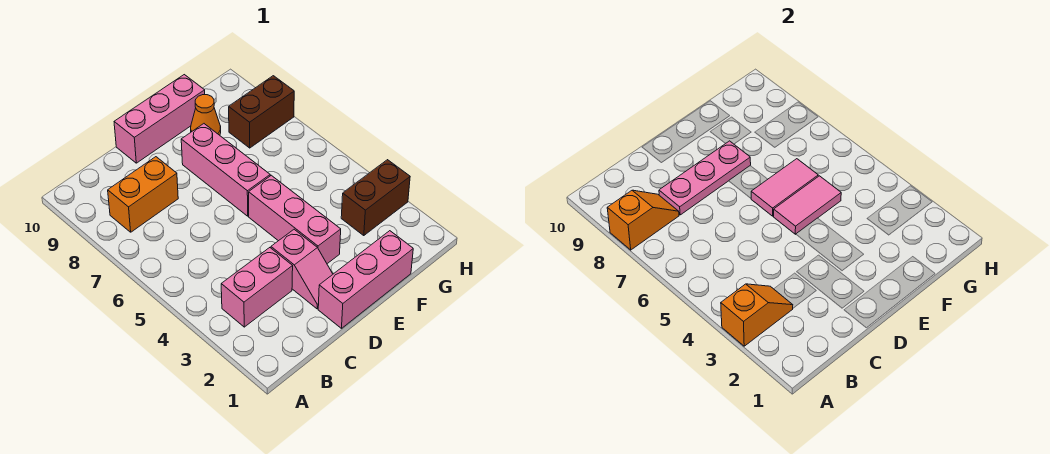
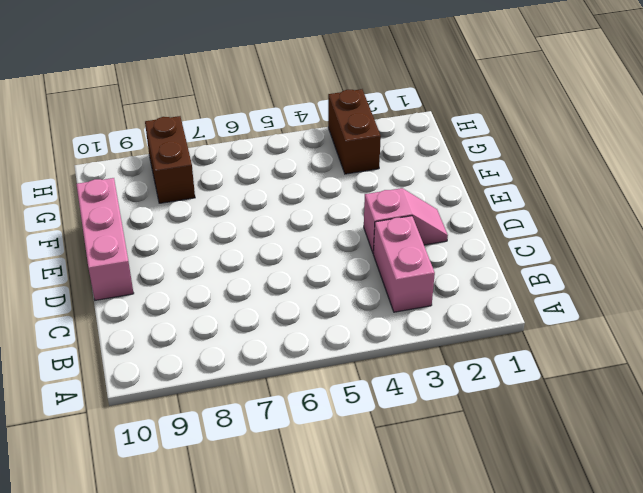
none -> orange 1x2 brick [108,157,178,232]
none -> pink 1x3 brick [318,231,413,328]
none -> pink 1x3 brick [249,175,341,264]

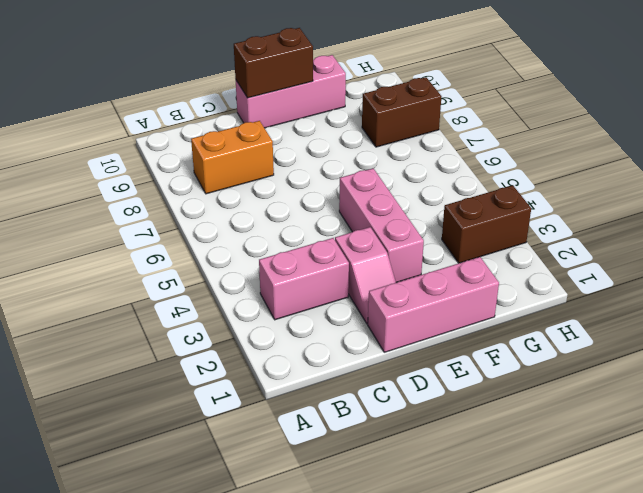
brown 1x2 brick [234,28,313,98] -> none
none -> pink 1x3 brick [181,124,270,216]
none -> orange 1x1 cone [191,95,221,135]
none -> orange 1x2 slope [721,284,793,346]

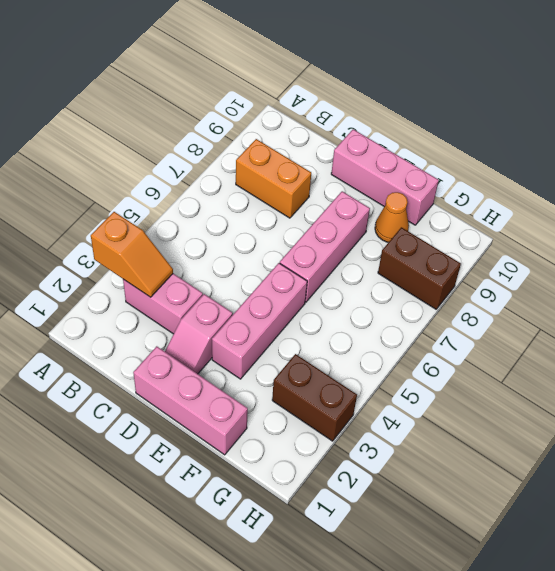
none -> orange 1x2 slope [607,190,679,250]
none -> pink 1x3 plate [659,141,751,215]
none -> pink 1x2 tile [774,176,841,234]

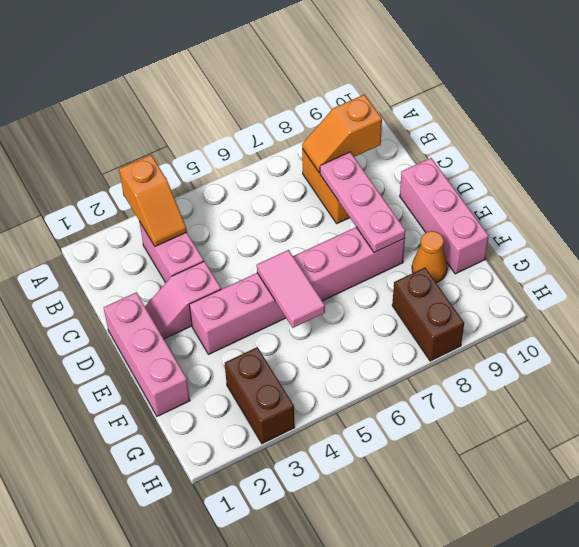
orange 1x2 slope [302,94,382,173] -> orange 1x2 slope turned to [607,190,679,250]
none -> pink 1x2 tile [751,159,818,216]

